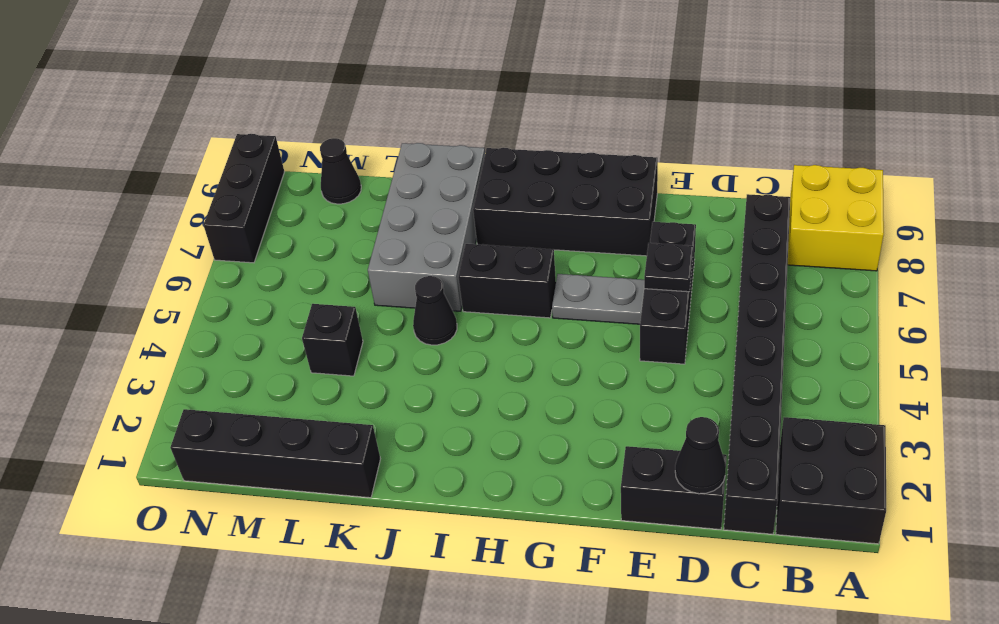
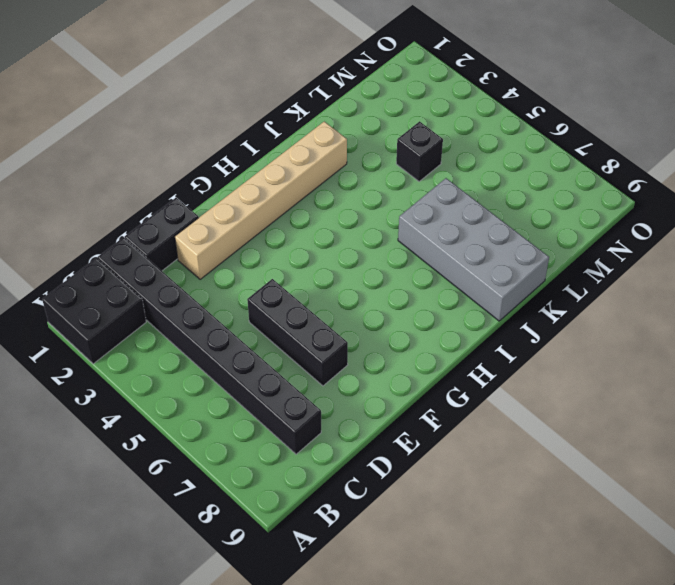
tan 1x6 brick [175,121,347,279] -> none
none -> yellow 2x2 brick [788,165,884,271]
none -> grey 1x2 plate [552,274,644,324]
none -> black 2x4 brick [473,148,658,256]

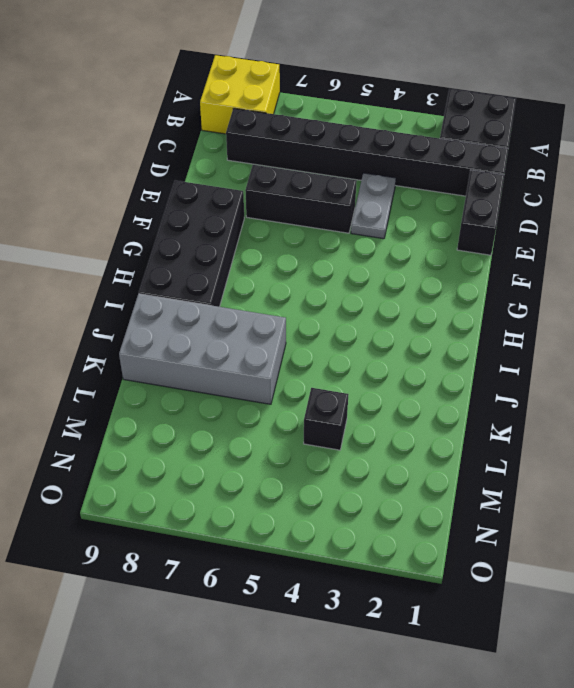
grey 1x2 plate [351,173,396,239] -> grey 1x2 plate moved to [552,274,644,324]
none -> black 1x2 brick [458,244,556,318]
none -> black 1x1 cone [413,276,457,345]
none -> black 1x4 brick [170,409,380,498]

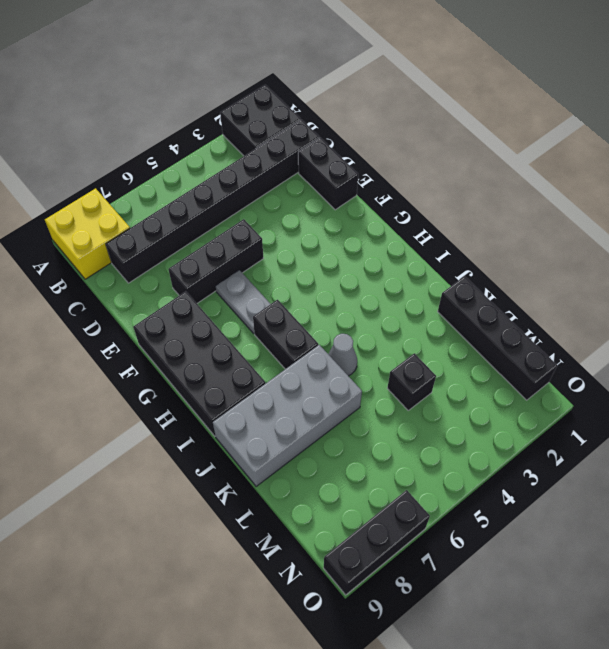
grey 1x1 cone [328,334,357,376] -> black 1x1 cone [413,276,457,345]
none -> black 1x1 cone [320,138,361,204]
none -> black 1x1 cone [675,417,726,494]
none -> black 1x1 plate [644,243,693,292]

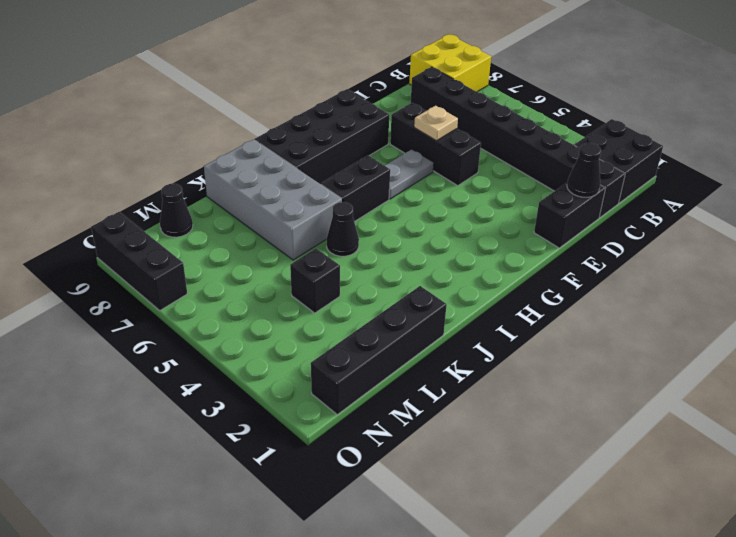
tan 1x1 plate [414,106,458,141] -> black 1x1 plate [644,243,693,292]

